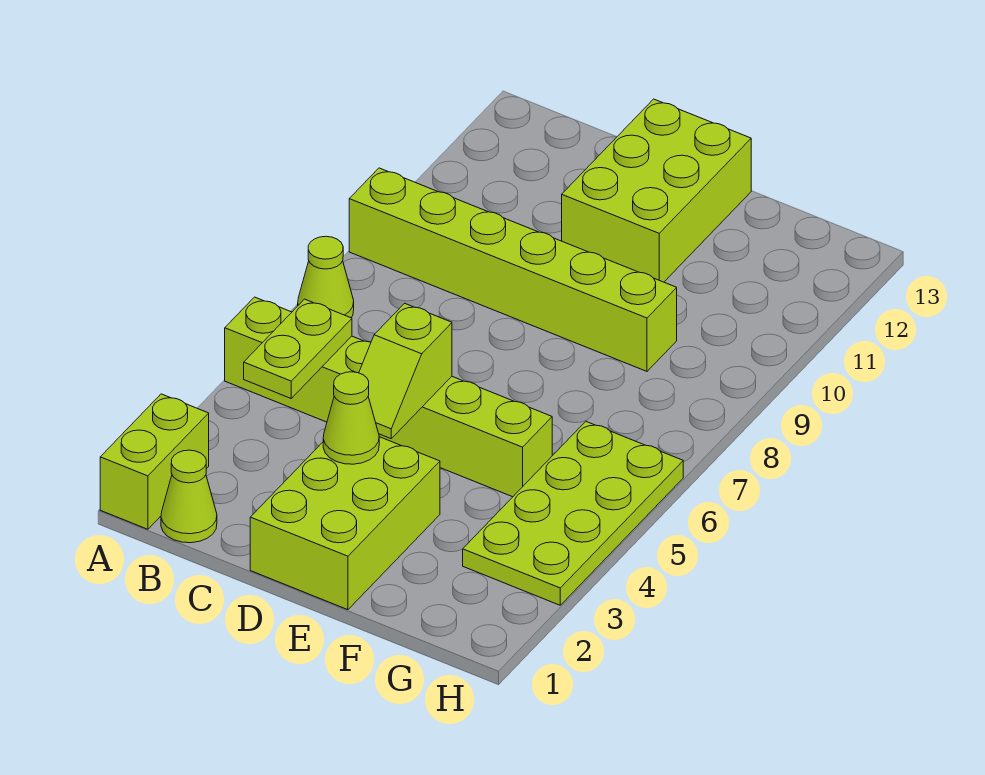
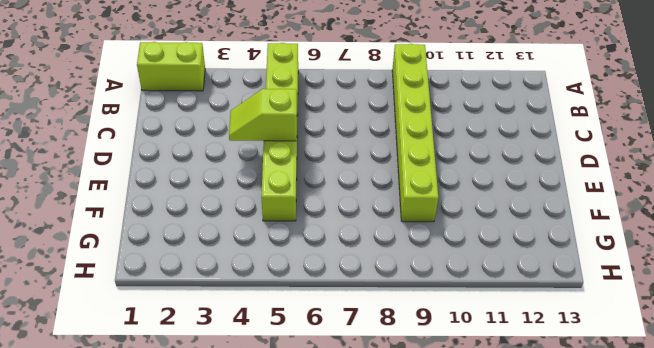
none -> lime 1x1 cone [298,236,354,318]
none -> lime 1x1 cone [161,450,217,543]

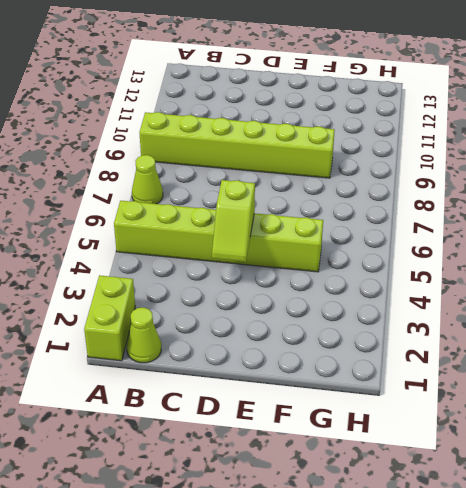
none -> lime 2x3 brick [250,437,440,610]
none -> lime 2x3 brick [562,99,751,282]

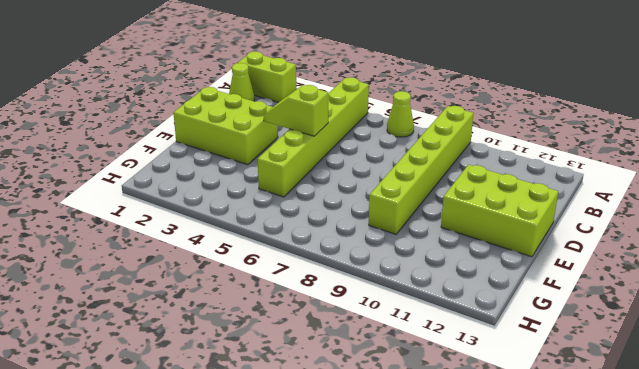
none -> lime 2x4 plate [463,422,683,605]
none -> lime 1x2 plate [244,299,352,398]

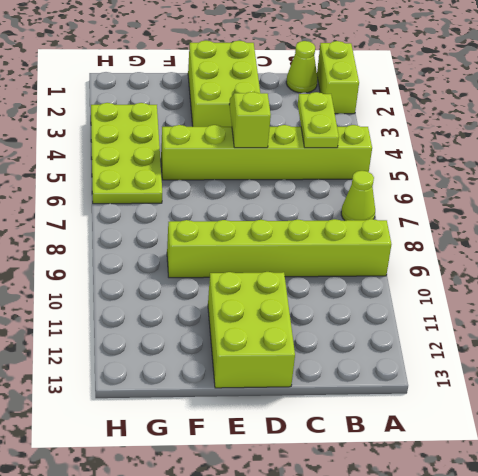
none -> lime 1x1 cone [323,372,379,464]

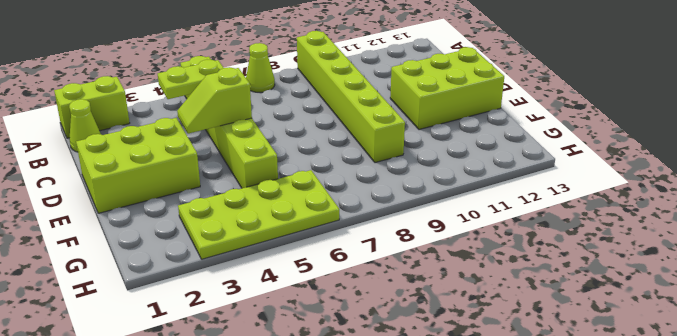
none -> lime 1x1 cone [323,372,379,464]

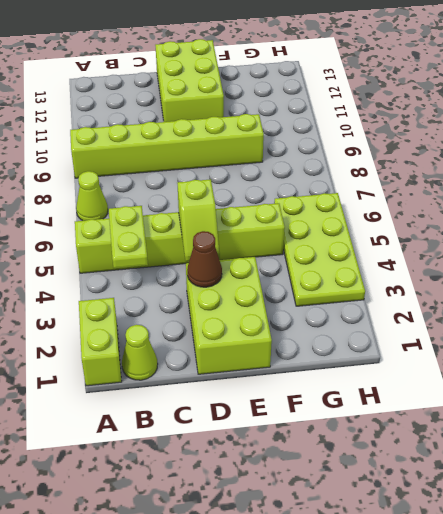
brown 1x1 cone [187,231,222,287] -> lime 1x1 cone [323,372,379,464]

